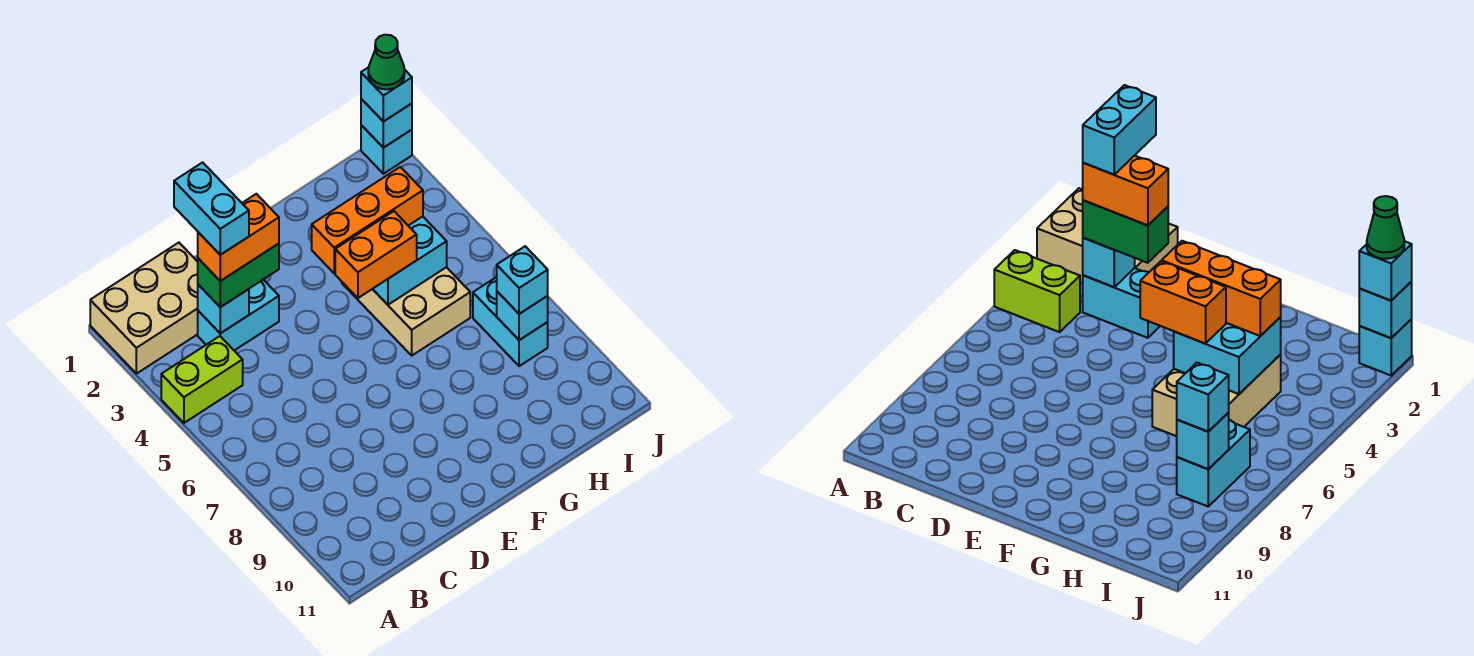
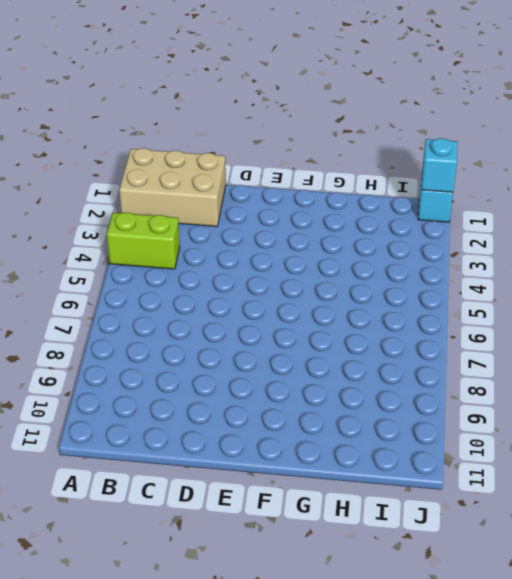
none -> cyan 1x2 brick [198,280,279,350]
none -> tan 2x3 brick [342,267,470,355]
none -> cyan 1x2 brick [473,277,548,366]

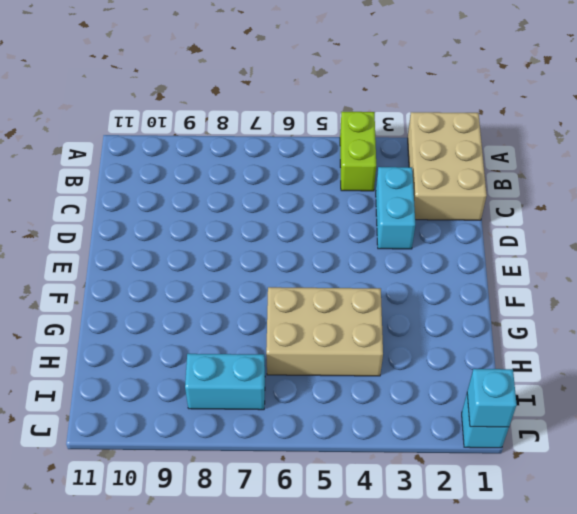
none -> cyan 1x1 brick [198,285,249,333]
none -> cyan 2x2 brick [373,216,447,305]
none -> cyan 1x1 brick [497,292,548,340]

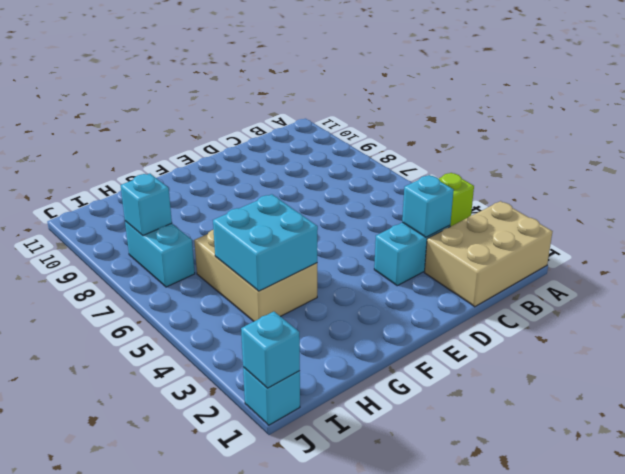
none -> green 1x2 brick [198,244,279,307]
none -> orange 1x3 brick [312,167,423,273]
none -> orange 1x2 brick [335,211,417,298]

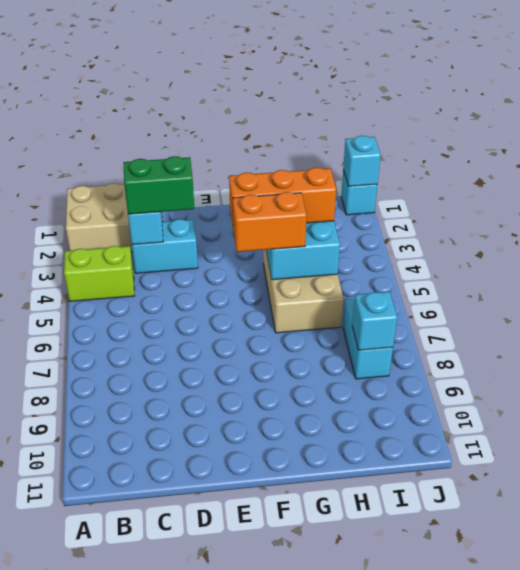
none -> cyan 1x1 brick [497,246,548,314]
none -> cyan 1x1 brick [361,67,412,122]
none -> orange 1x2 brick [198,194,279,281]

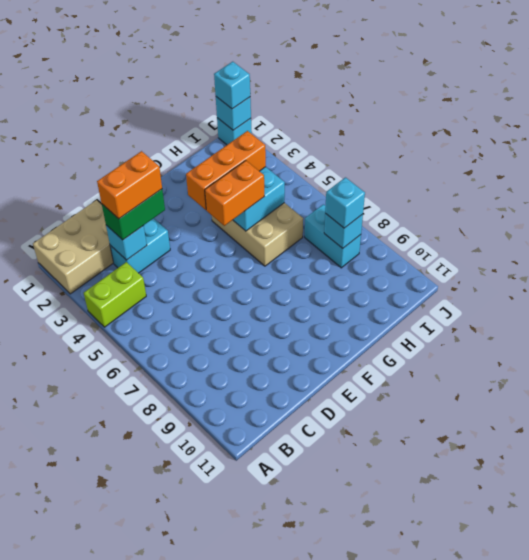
none -> green 1x1 cone [368,35,405,89]
none -> cyan 1x2 brick [174,162,249,255]

